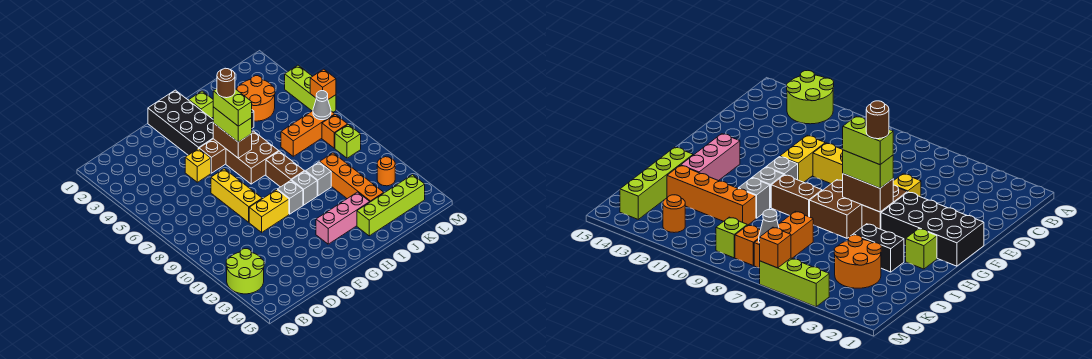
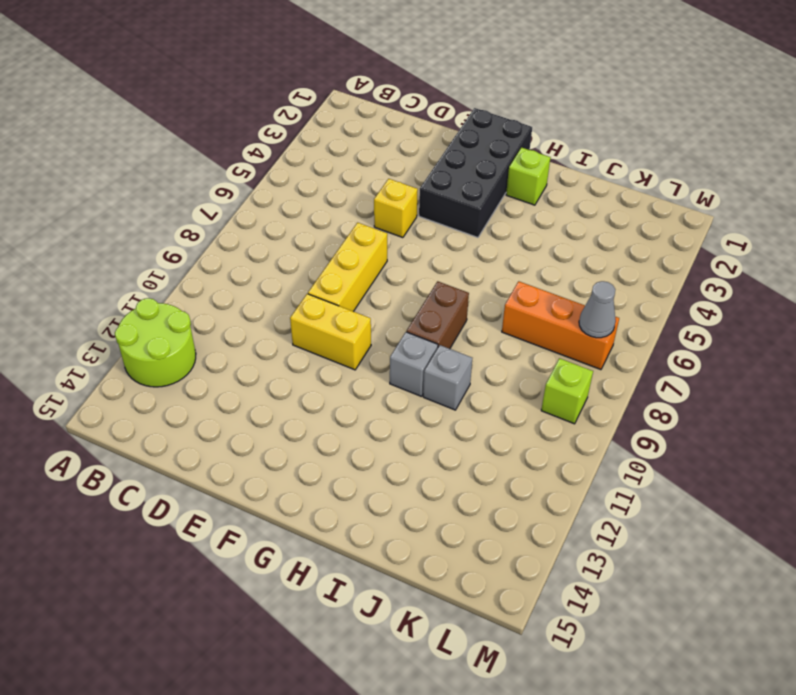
none -> brown 1x2 brick [199,139,226,173]
none -> brown 2x2 brick [226,131,279,184]
none -> grey 1x1 brick [278,181,303,214]

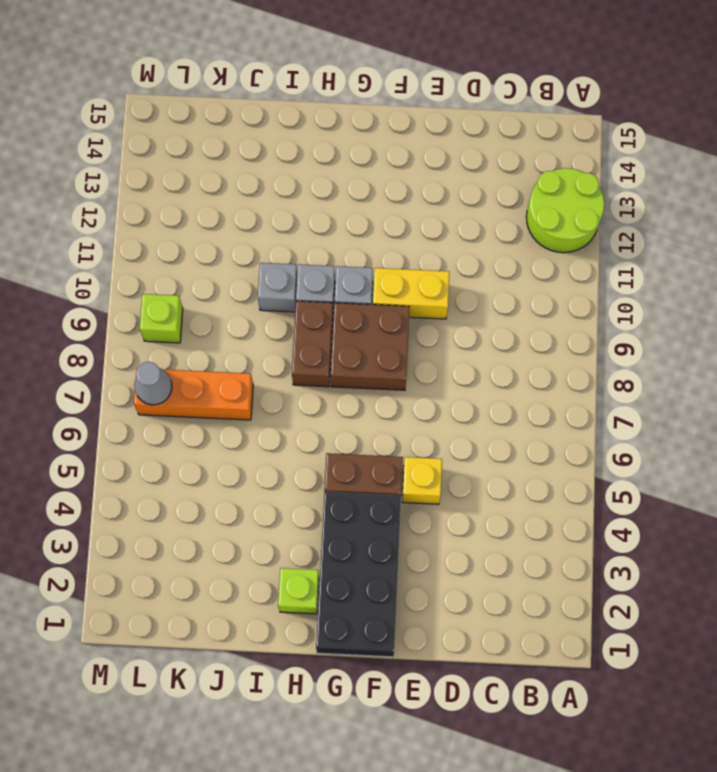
brown 2x2 brick [331,303,409,390] -> brown 2x2 brick moved to [226,131,279,184]
none -> yellow 1x3 brick [211,169,262,222]
none -> pink 1x3 brick [316,192,370,244]
none -> black 1x2 brick [853,224,904,272]

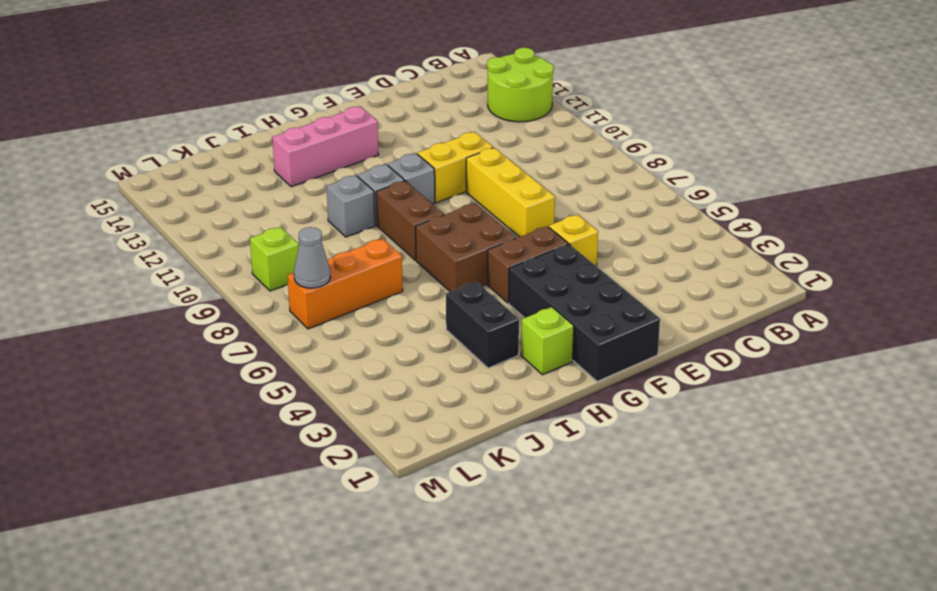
none -> lime 1x4 brick [357,175,425,236]
none -> orange 2x2 round brick [237,76,275,121]
none -> orange 1x4 brick [320,153,384,202]

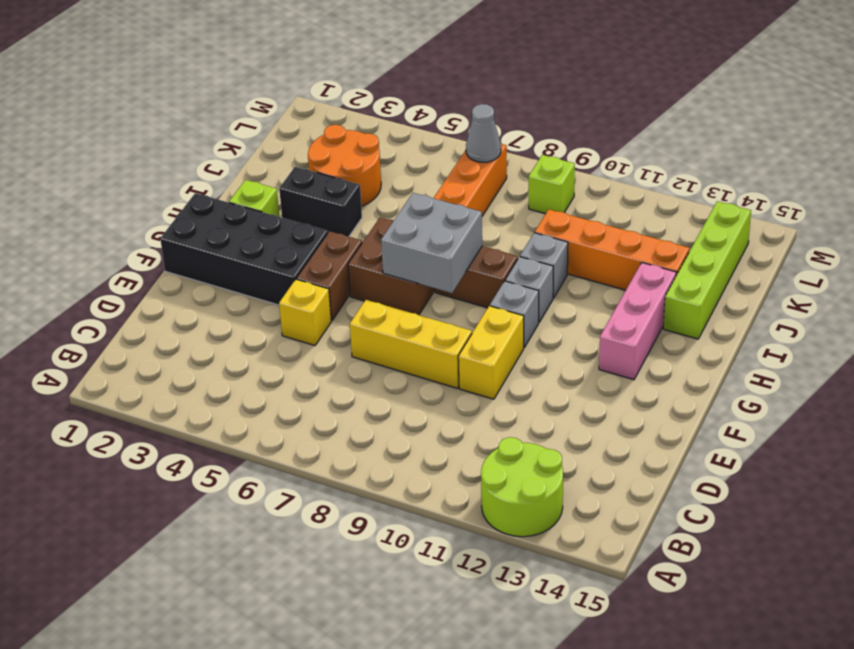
grey 2x2 brick [381,193,482,293] -> none
none -> orange 1x1 brick [322,115,348,148]
none -> orange 1x1 round brick [377,157,395,186]
none -> lime 1x3 brick [285,65,336,112]

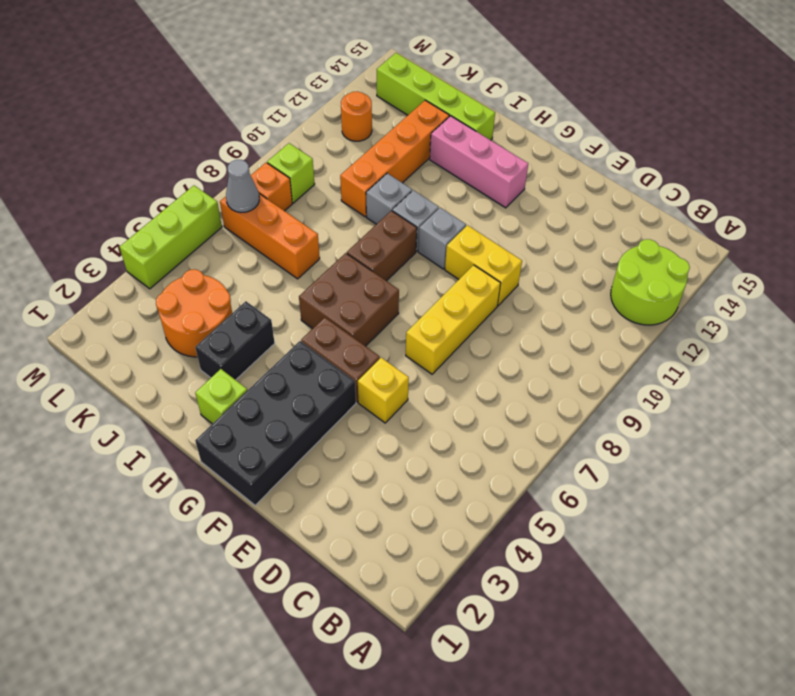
none -> brown 1x2 brick [213,123,252,158]
none -> orange 1x1 brick [310,69,336,99]
none -> lime 1x2 brick [213,107,252,142]

